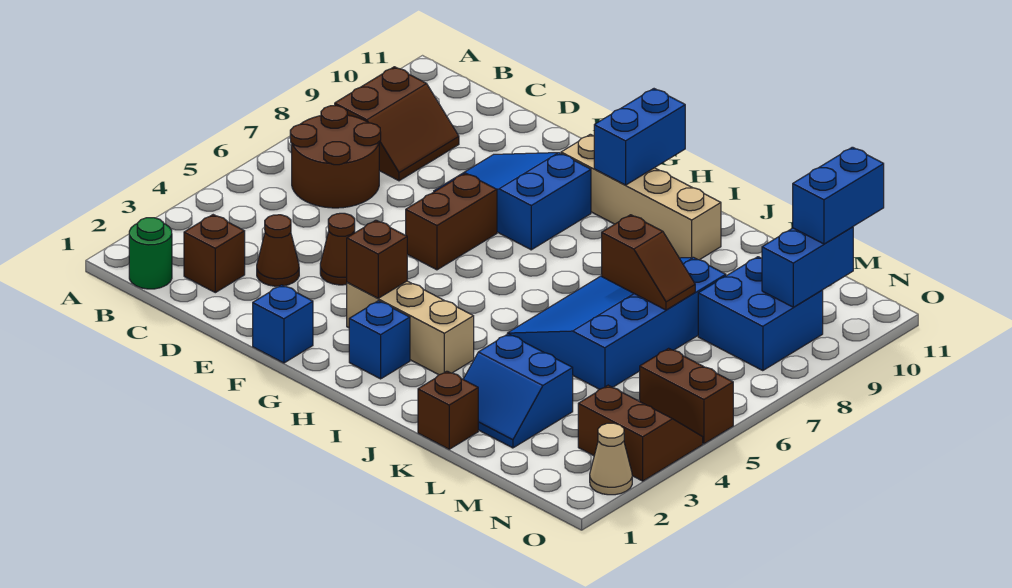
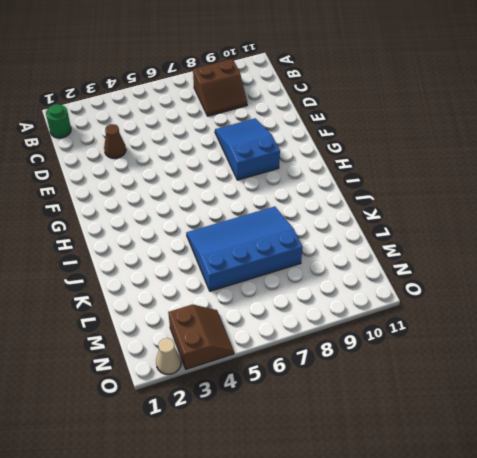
none -> brown 2x2 round brick [290,106,381,208]
none -> brown 1x1 brick [184,215,245,293]
none -> brown 1x1 cone [320,213,355,285]

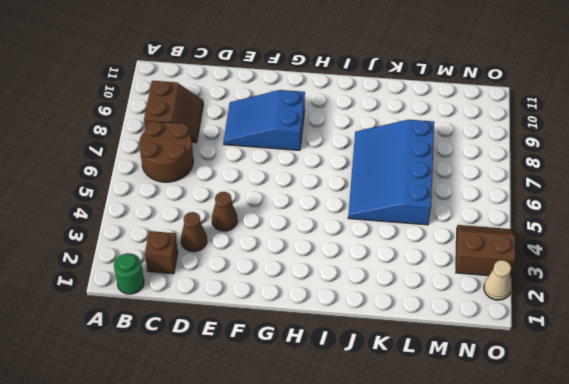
none -> blue 1x1 brick [253,285,313,363]
none -> brown 1x2 brick [406,173,497,270]
none -> tan 1x3 brick [347,281,474,375]

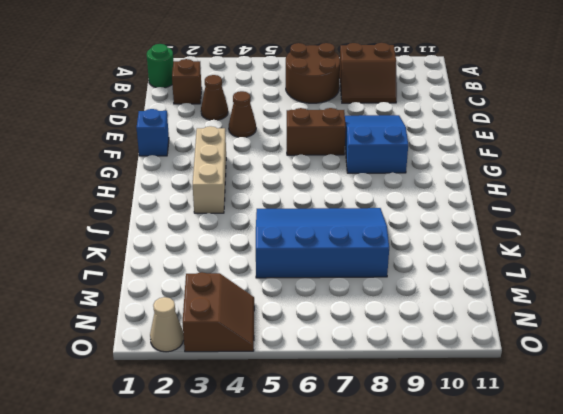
none -> tan 1x4 brick [561,134,721,260]
none -> blue 1x1 brick [349,301,410,379]
none -> brown 1x1 brick [418,371,478,449]

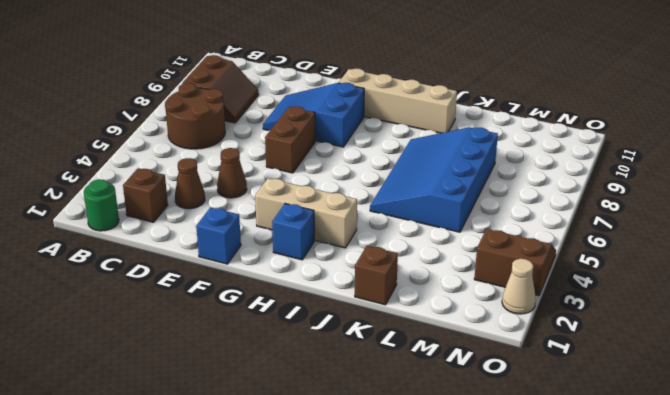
none -> blue 2x2 slope [463,334,573,448]
none -> blue 2x2 brick [698,257,823,371]
none -> brown 1x2 brick [640,348,733,444]

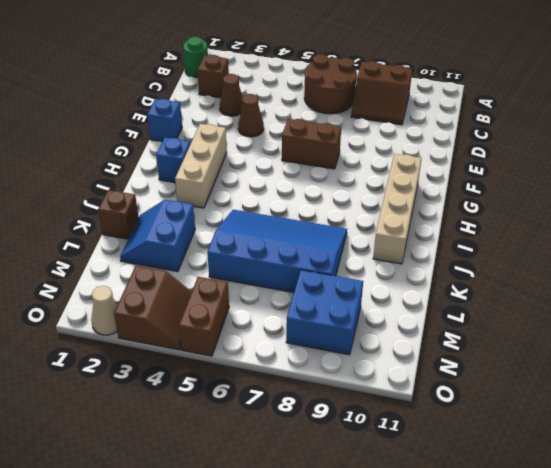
none -> blue 2x3 slope [434,153,591,250]
none -> brown 1x1 brick [347,220,407,298]
none -> blue 1x2 brick [594,89,685,185]

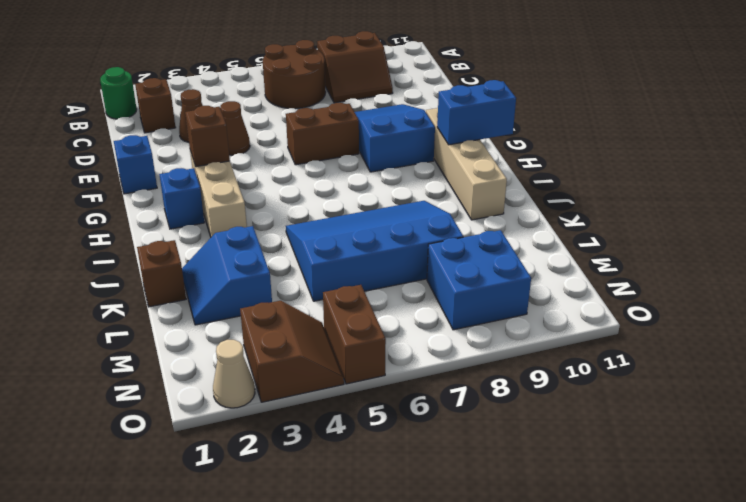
none -> brown 1x2 slope [602,215,695,310]
none -> blue 1x2 brick [762,227,853,307]
none -> blue 1x2 brick [793,147,884,244]

